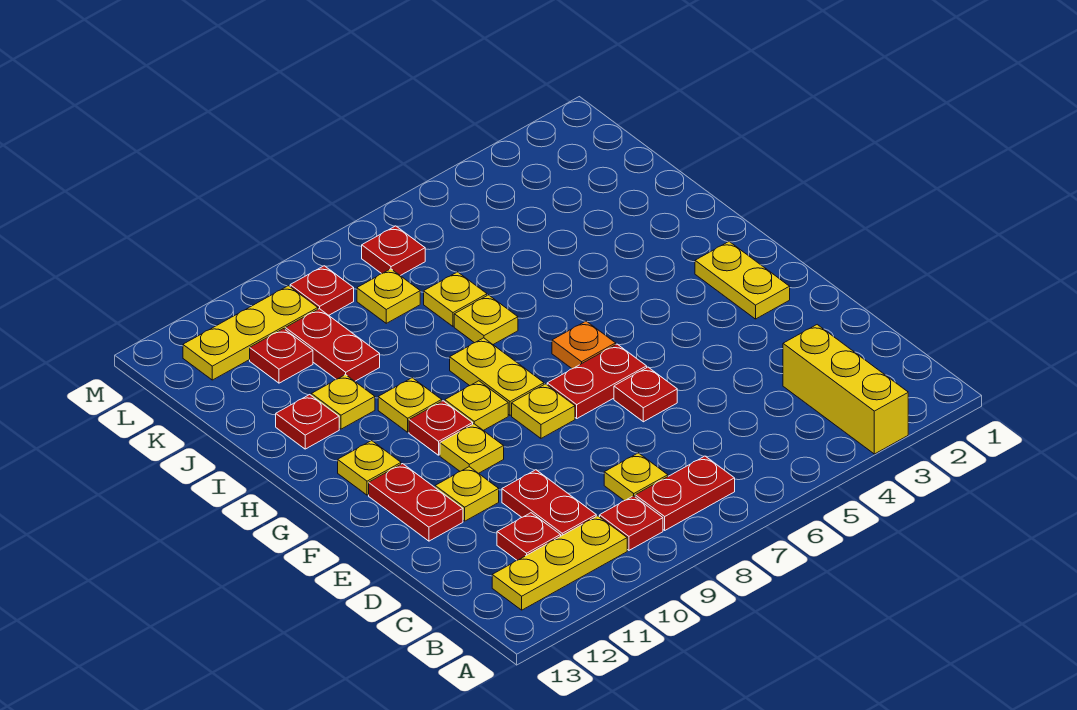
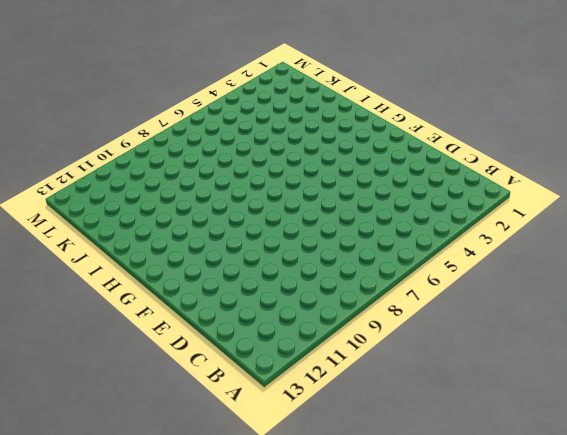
none -> yellow 1x3 brick [783,325,908,454]
none -> red 1x2 plate [635,456,735,530]
none -> red 1x1 plate [600,496,663,550]
none -> yellow 1x3 plate [492,516,627,610]

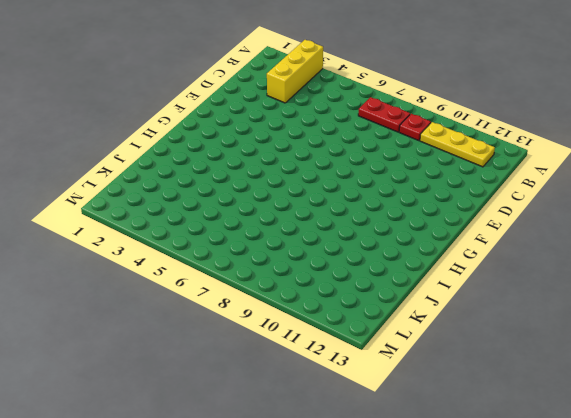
none -> yellow 1x1 plate [604,453,668,501]
none -> red 1x2 plate [502,470,596,536]
none -> red 1x1 plate [497,513,561,560]
none -> red 1x1 plate [614,367,677,422]

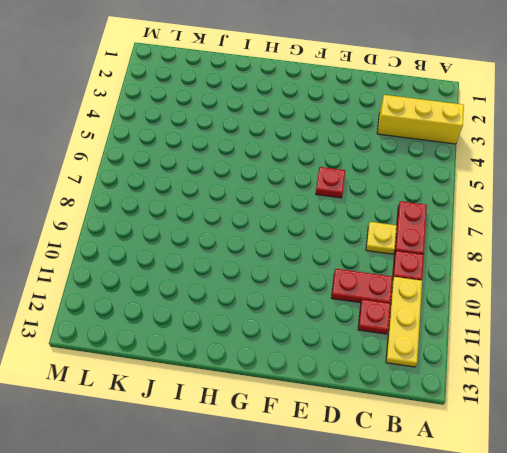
none -> yellow 1x1 plate [435,467,499,521]
none -> red 1x2 plate [369,464,463,541]
none -> yellow 1x2 plate [695,242,790,319]
none -> red 1x2 plate [547,344,647,418]

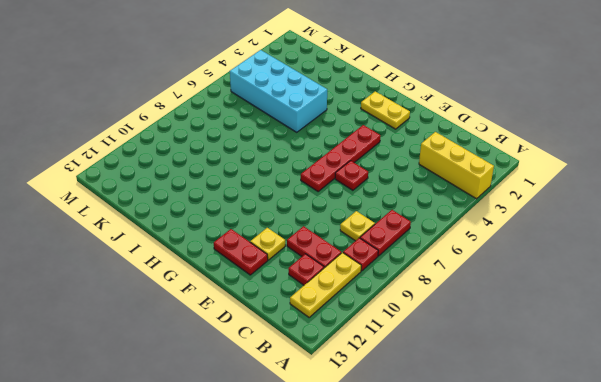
red 1x4 plate [301,125,380,191] -> red 1x2 plate [547,344,647,418]
cyan 2x4 brick [230,50,327,132] -> none
none -> yellow 1x1 plate [512,384,575,438]
none -> yellow 1x1 plate [440,424,504,473]
none -> orange 1x1 plate [552,321,616,369]
none -> yellow 1x2 plate [450,338,544,415]

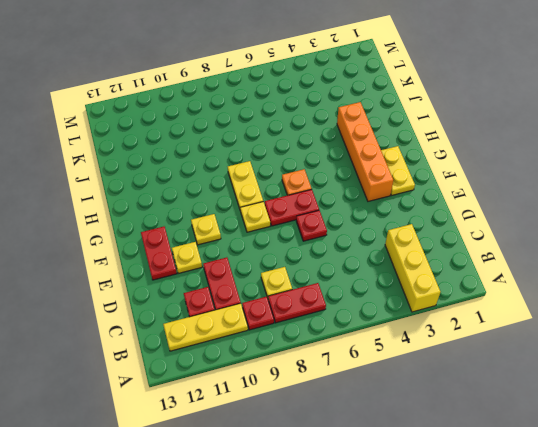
orange 1x4 brick [337,102,393,201] -> none
none -> yellow 1x1 plate [445,381,508,431]
none -> red 1x1 plate [409,401,473,455]
none -> yellow 1x1 plate [338,441,401,495]
none -> yellow 1x1 plate [378,378,442,432]

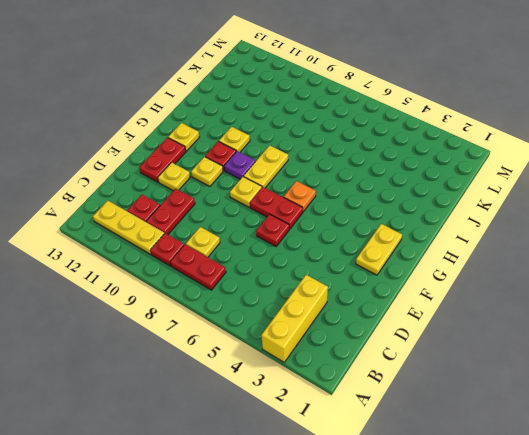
purple 1x1 plate [224,151,256,179] -> yellow 1x1 plate [445,381,508,431]
none -> yellow 1x1 plate [454,295,518,344]
none -> yellow 1x1 plate [311,375,375,429]
none -> red 1x1 plate [276,395,339,449]
none -> yellow 1x1 plate [424,272,487,326]

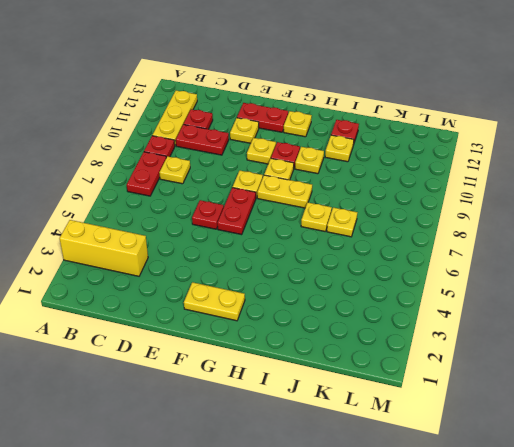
none -> orange 1x1 plate [552,321,616,369]
none -> red 1x2 plate [285,309,380,381]
none -> yellow 1x1 plate [357,269,420,323]
none -> red 1x1 plate [250,329,313,383]

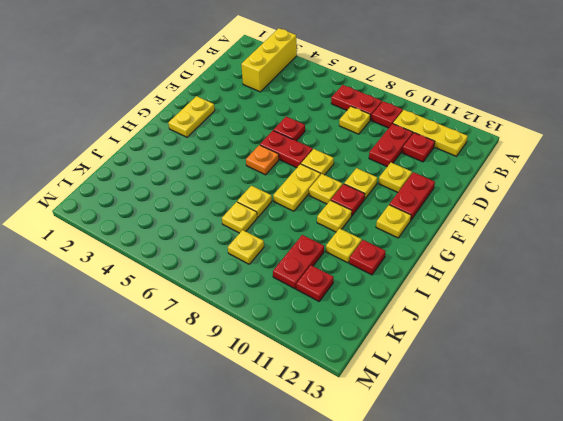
none -> red 1x1 plate [362,226,425,276]
none -> red 1x1 plate [290,266,354,315]
none -> yellow 1x3 plate [183,286,318,380]

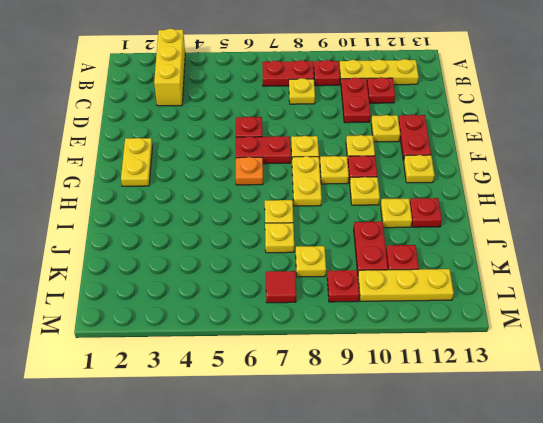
red 1x1 tile [266,271,296,303] -> red 1x1 plate [362,226,425,276]

